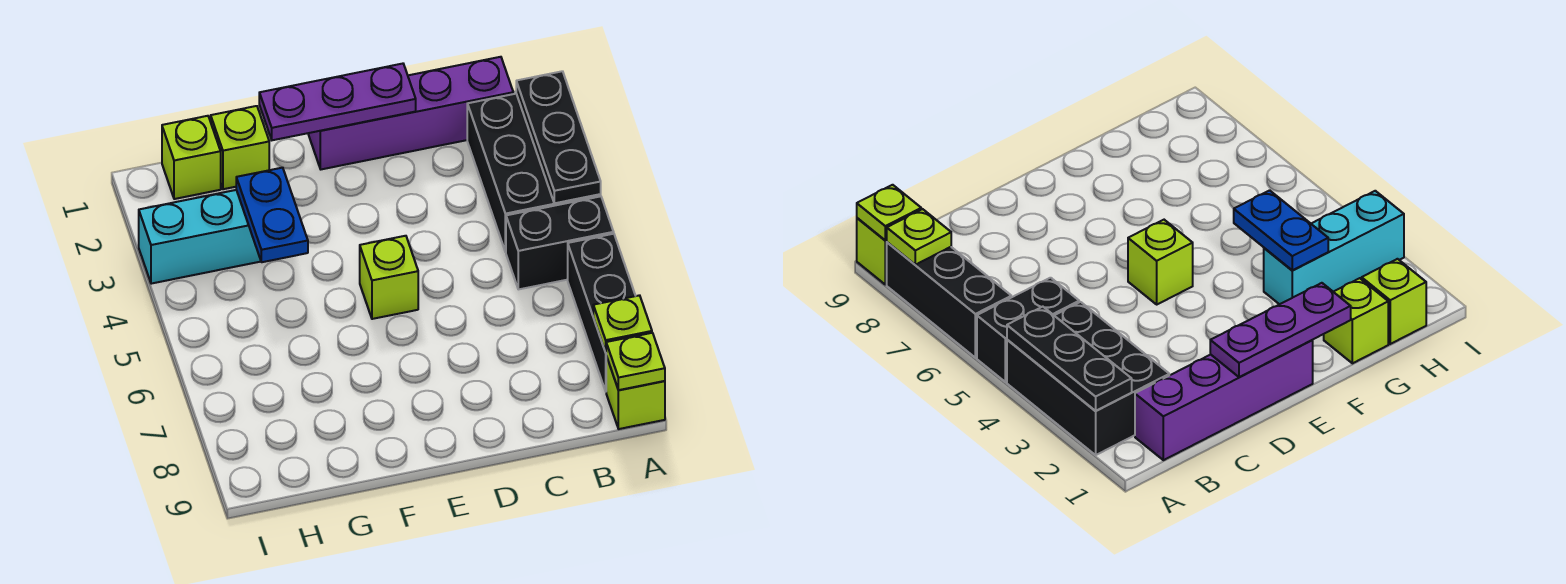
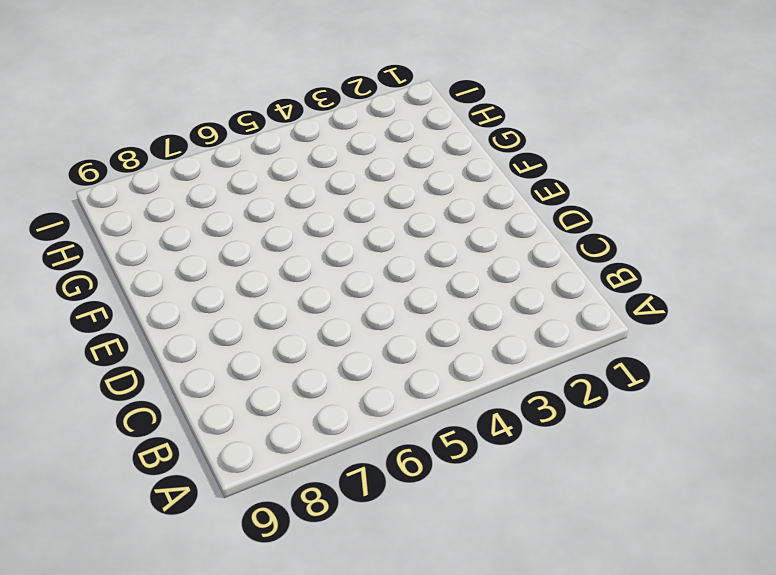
none -> black 2x3 brick [467,94,601,252]
none -> black 1x2 brick [506,196,614,289]
none -> black 1x3 brick [568,234,635,391]

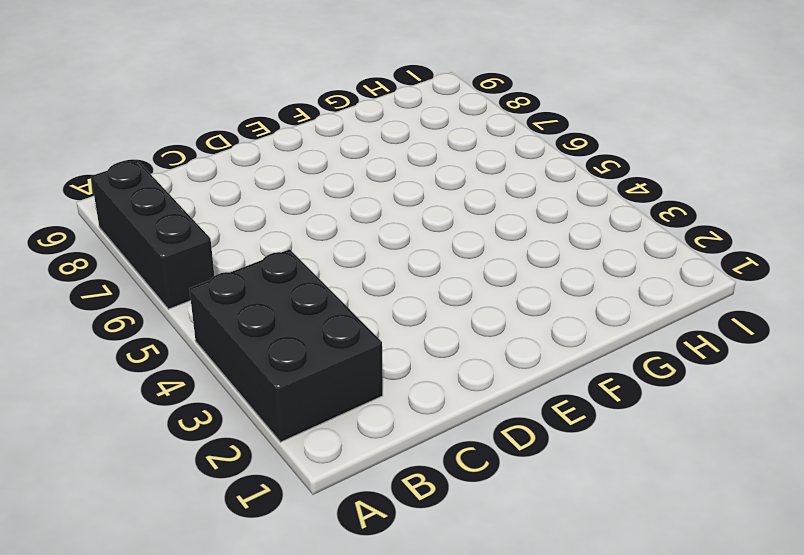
none -> black 1x2 brick [506,196,614,289]
none -> lime 1x1 brick [606,356,665,429]
none -> purple 1x4 brick [308,57,513,169]

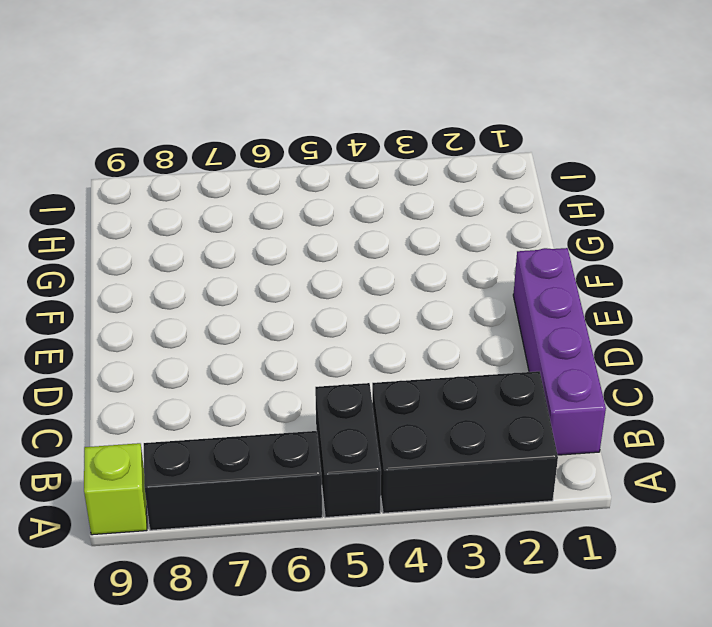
none -> lime 1x1 brick [360,236,418,319]
none -> lime 1x1 brick [211,106,269,189]
none -> cyan 1x3 brick [139,190,261,284]

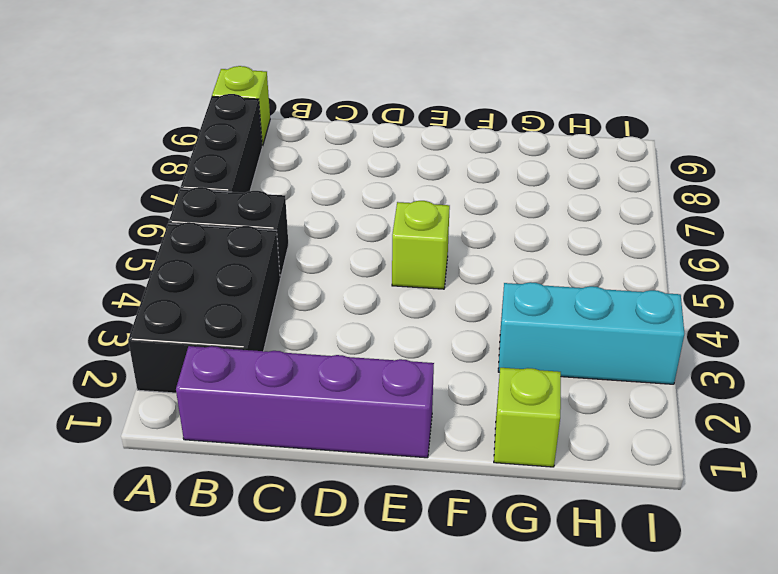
none -> lime 1x1 brick [162,116,221,199]
none -> black 1x3 plate [516,71,601,203]
none -> lime 1x1 plate [593,295,652,352]

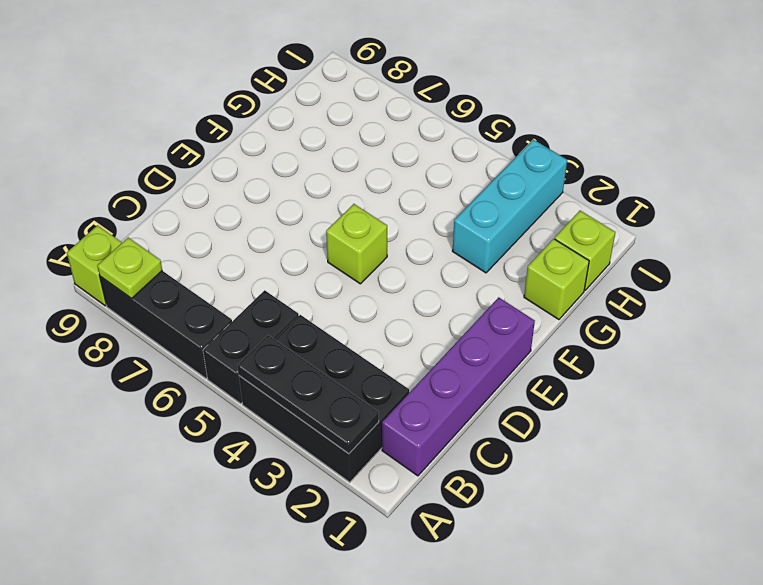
none -> lime 1x1 plate [606,333,665,390]
none -> purple 1x3 plate [259,64,416,140]
none -> blue 1x2 plate [236,168,308,262]

